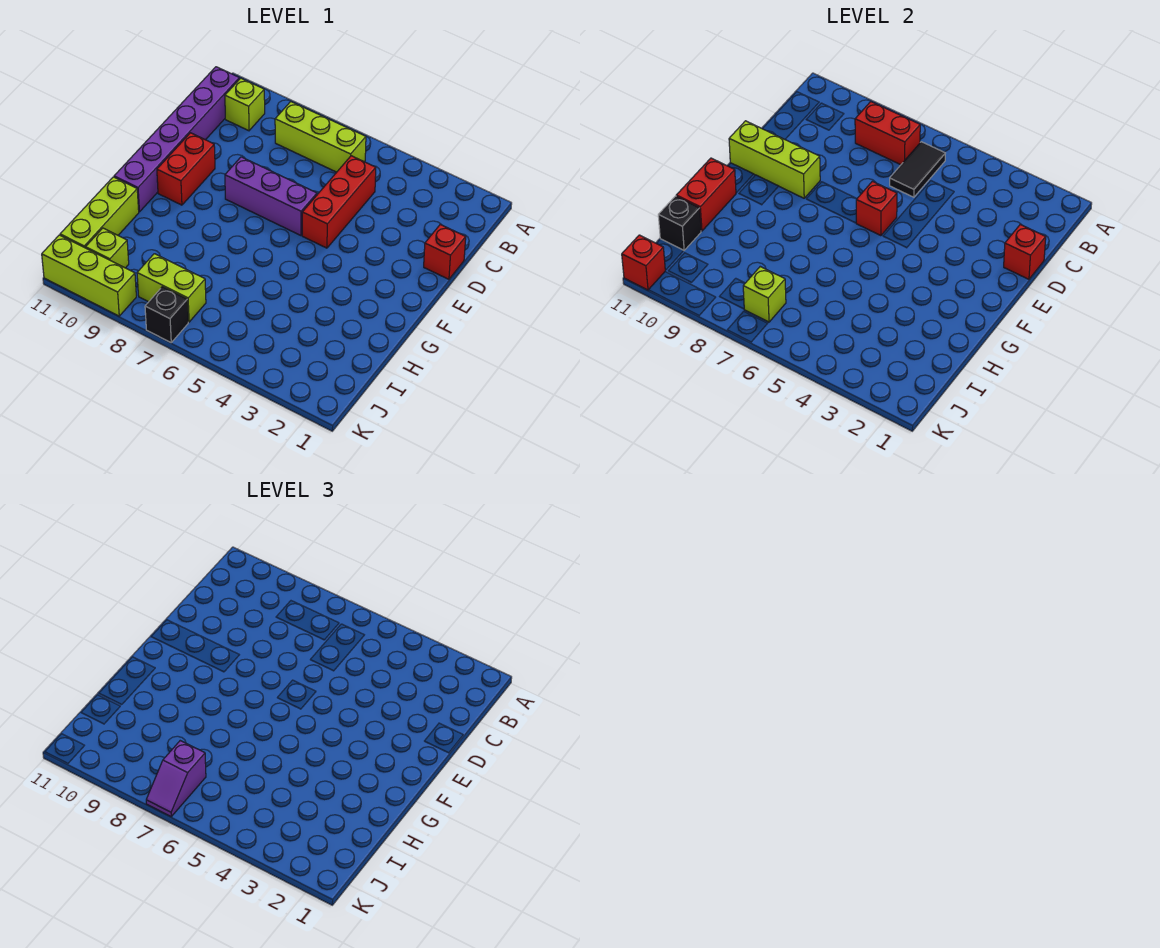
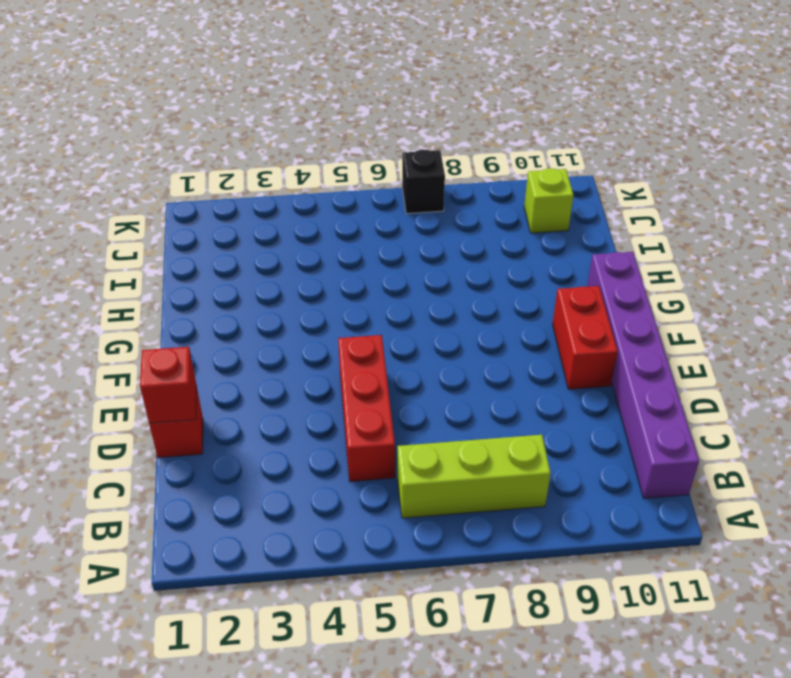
none -> lime 1x1 brick [225,78,265,131]
none -> purple 1x3 brick [225,157,317,236]
none -> lime 1x3 brick [60,177,139,248]

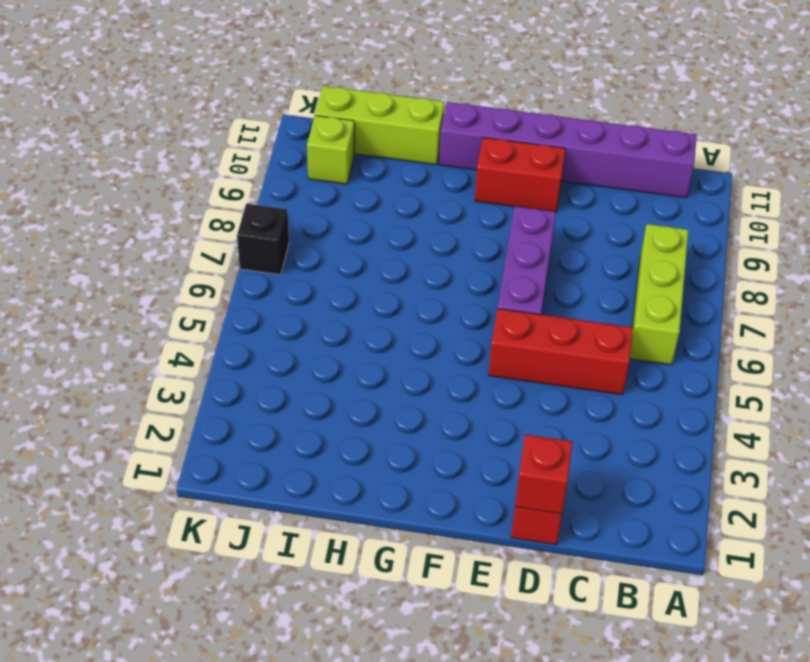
none -> lime 1x1 brick [225,78,265,131]
none -> lime 1x2 brick [137,254,206,322]
none -> lime 1x3 brick [42,235,136,316]

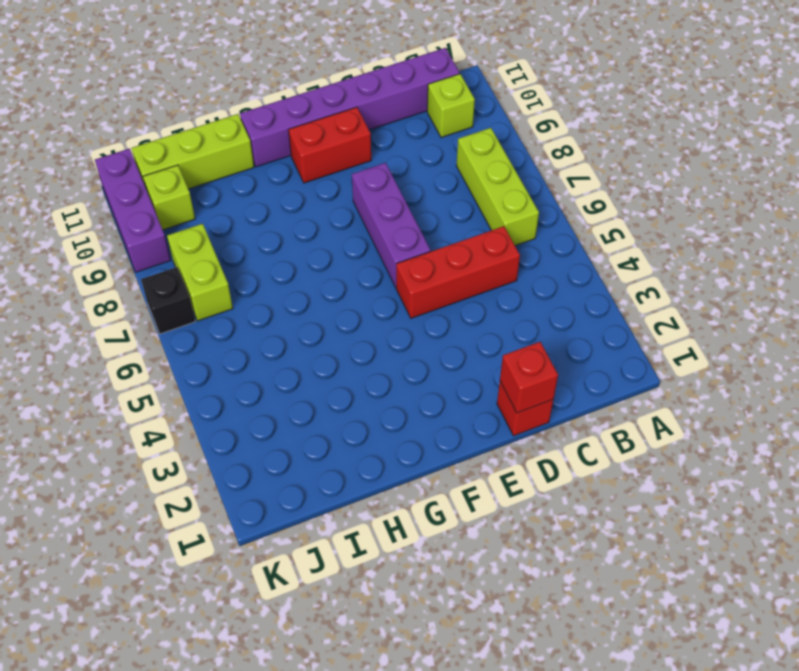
purple 1x3 brick [95,149,171,272] -> lime 1x3 brick [42,235,136,316]
none -> black 1x2 tile [890,142,945,197]
none -> red 1x2 brick [855,102,920,165]
none -> red 1x1 brick [856,181,897,236]

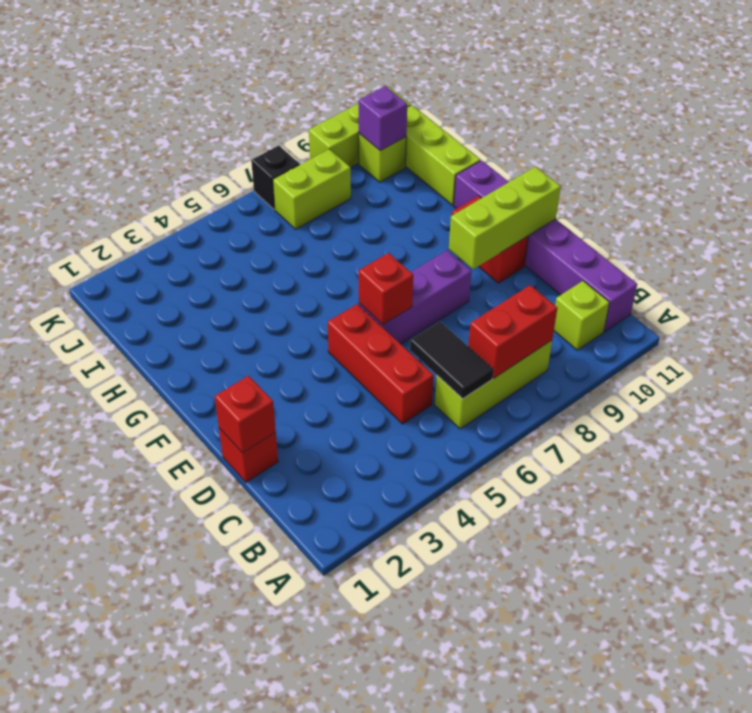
purple 1x1 brick [359,86,407,151] -> none
none -> red 1x2 brick [676,158,736,231]
none -> black 1x1 brick [658,196,701,250]
none -> lime 1x1 brick [743,267,786,322]

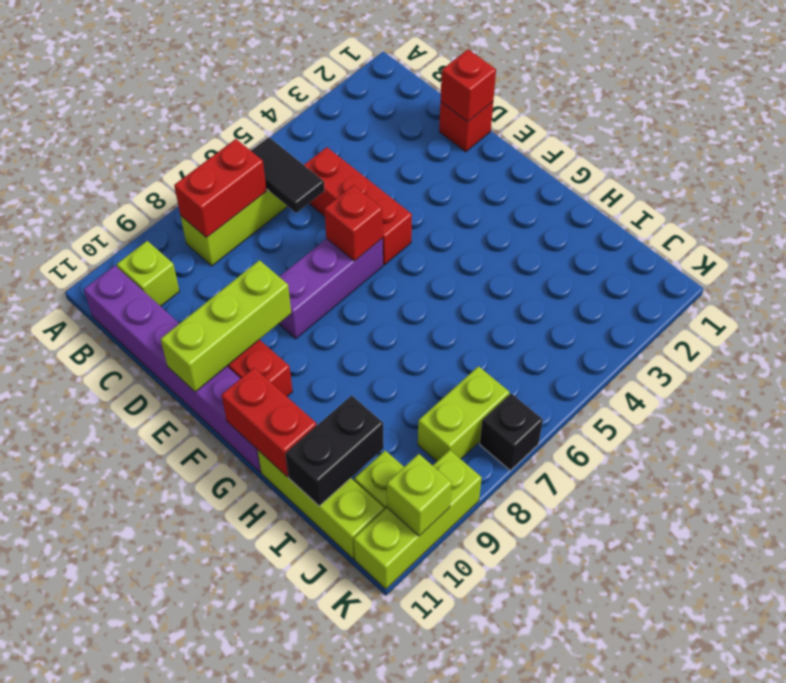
black 1x2 brick [285,395,384,506] -> black 1x1 brick [658,196,701,250]
lime 1x1 brick [387,454,452,536] -> lime 1x1 brick moved to [743,267,786,322]
none -> red 1x1 brick [622,235,665,290]
none -> purple 1x2 slope [146,741,206,816]

